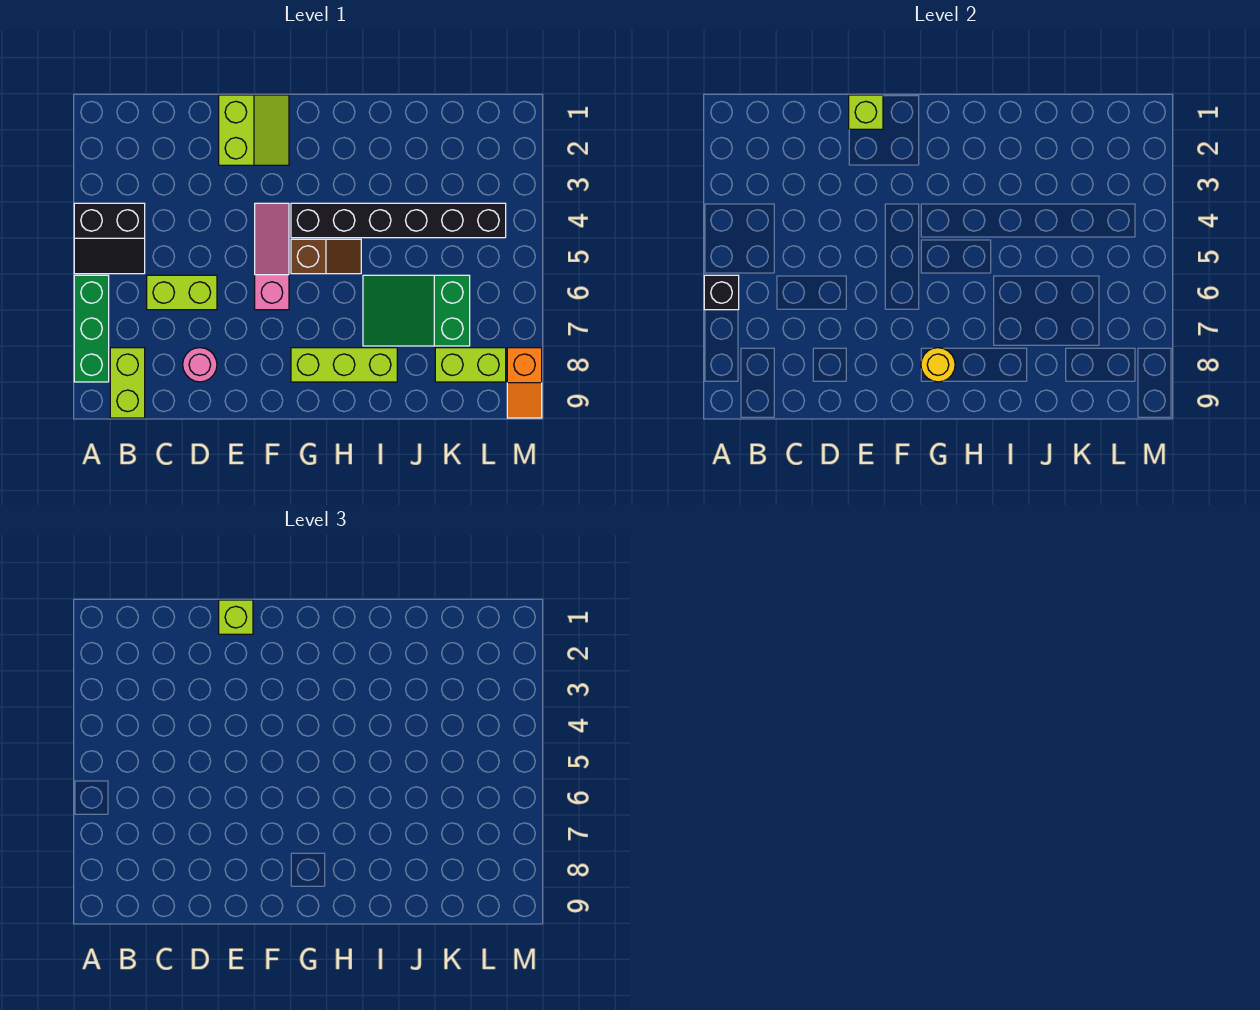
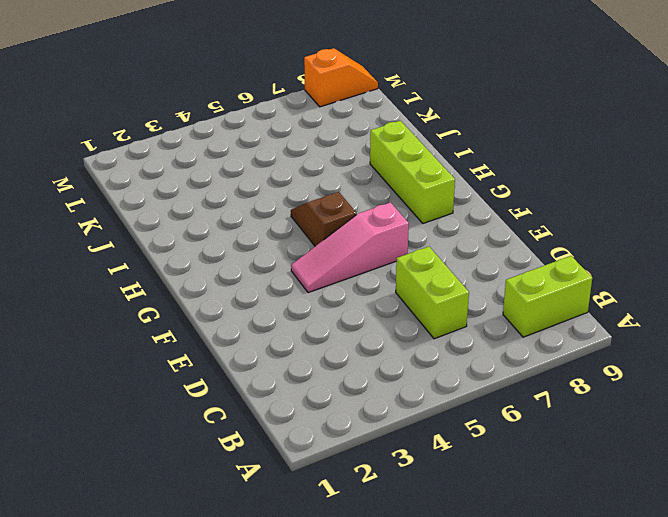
none -> black 2x2 slope [74,203,145,274]
none -> green 1x3 brick [74,275,109,382]
none -> pink 1x1 round brick [183,348,217,382]

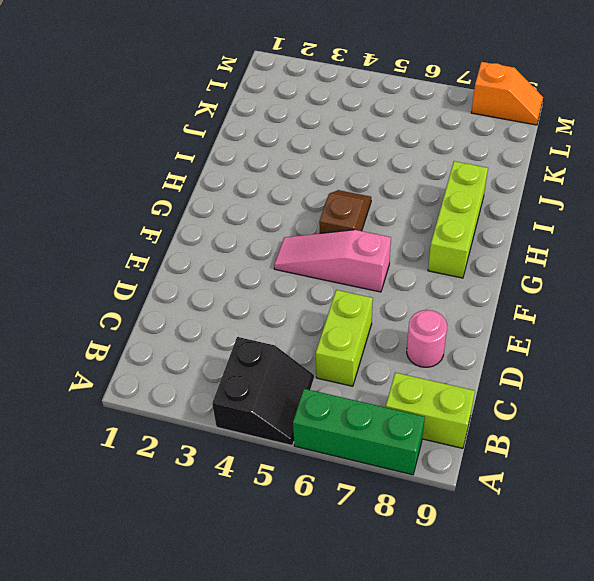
none -> lime 2x2 slope [219,95,289,165]
none -> black 1x6 brick [291,203,506,238]
none -> green 2x3 slope [363,275,470,346]

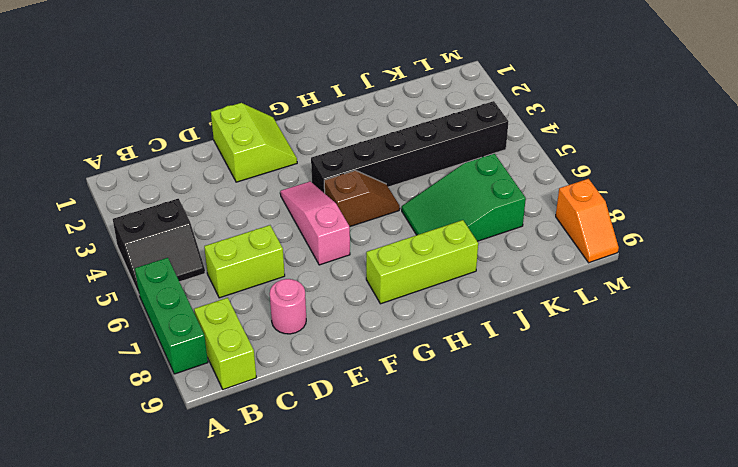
none -> lime 1x2 brick [435,348,506,382]
none -> black 1x1 brick [704,275,739,310]
none -> lime 1x1 brick [849,95,883,129]

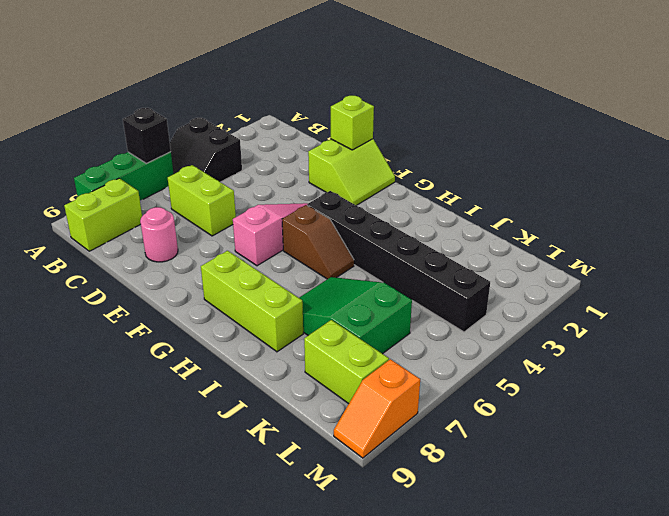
none -> yellow 1x1 round brick [921,348,955,382]
none -> lime 1x1 brick [219,600,253,634]

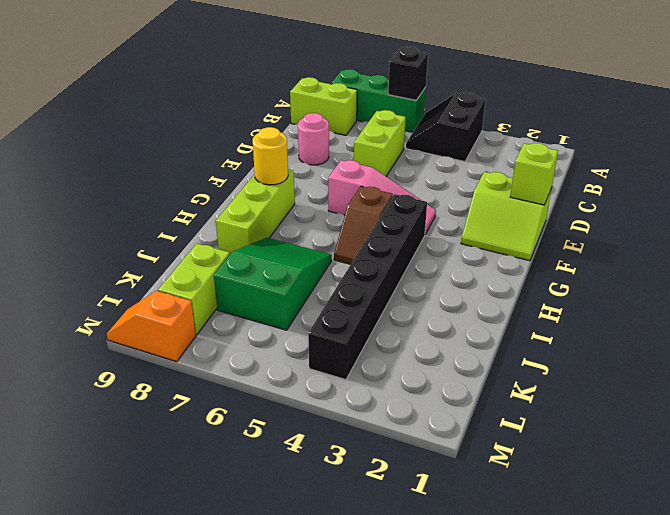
none -> lime 1x1 brick [219,600,253,634]

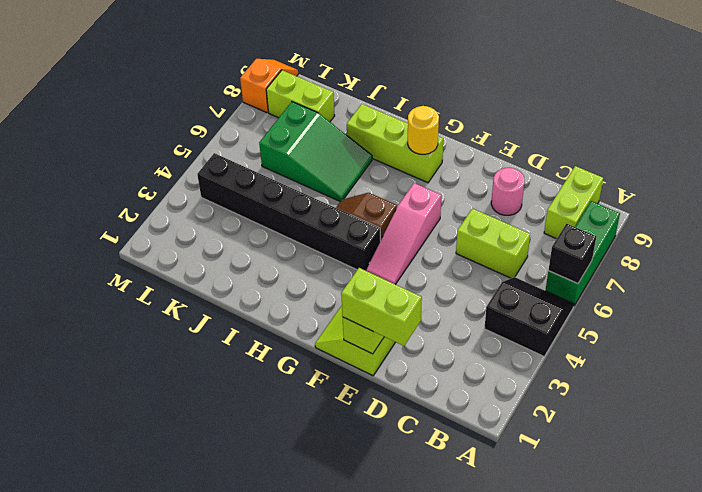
lime 1x2 brick [341,268,422,346] -> lime 1x1 brick [219,600,253,634]

